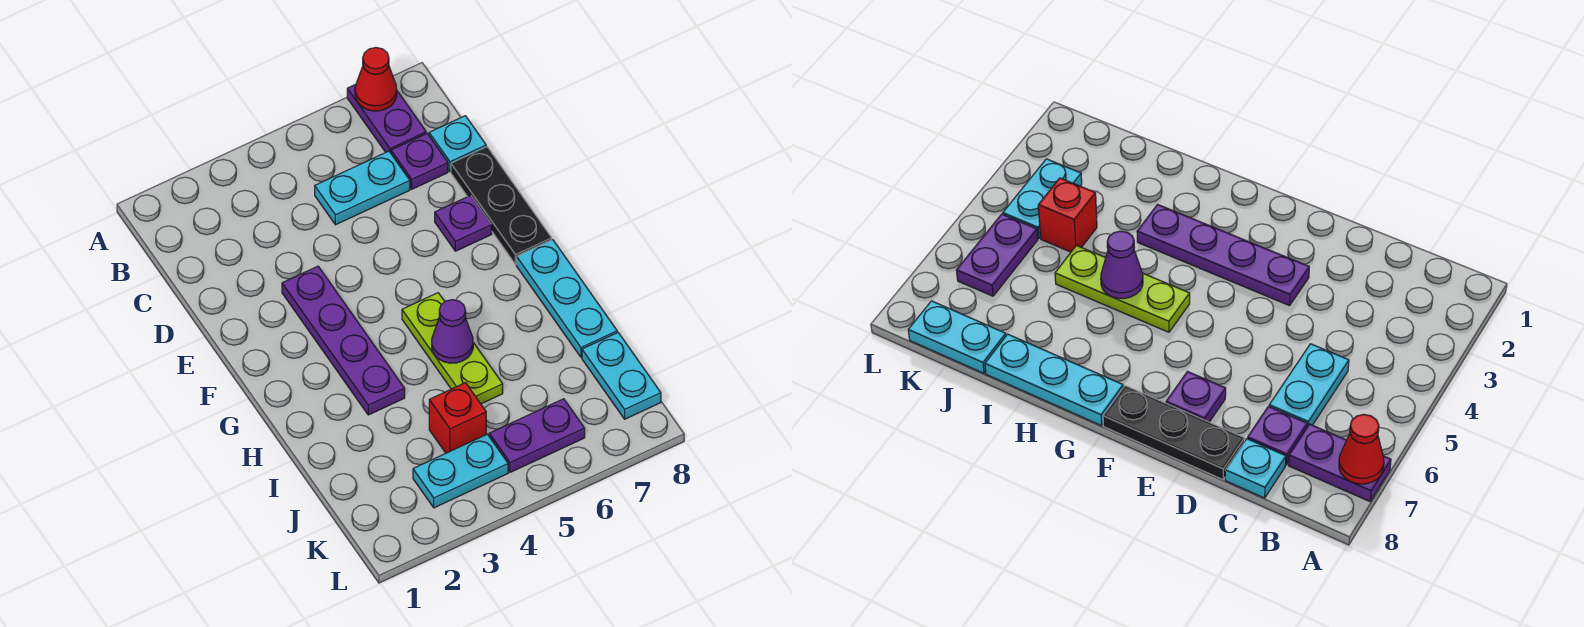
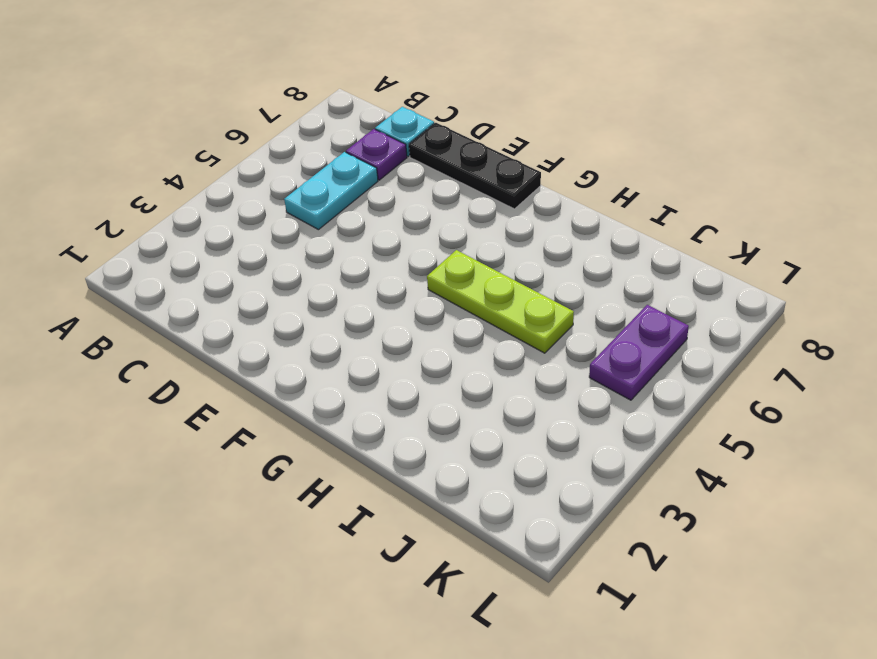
none -> purple 1x2 plate [347,84,426,153]
none -> purple 1x4 plate [282,266,405,415]
none -> purple 1x1 plate [435,195,492,251]

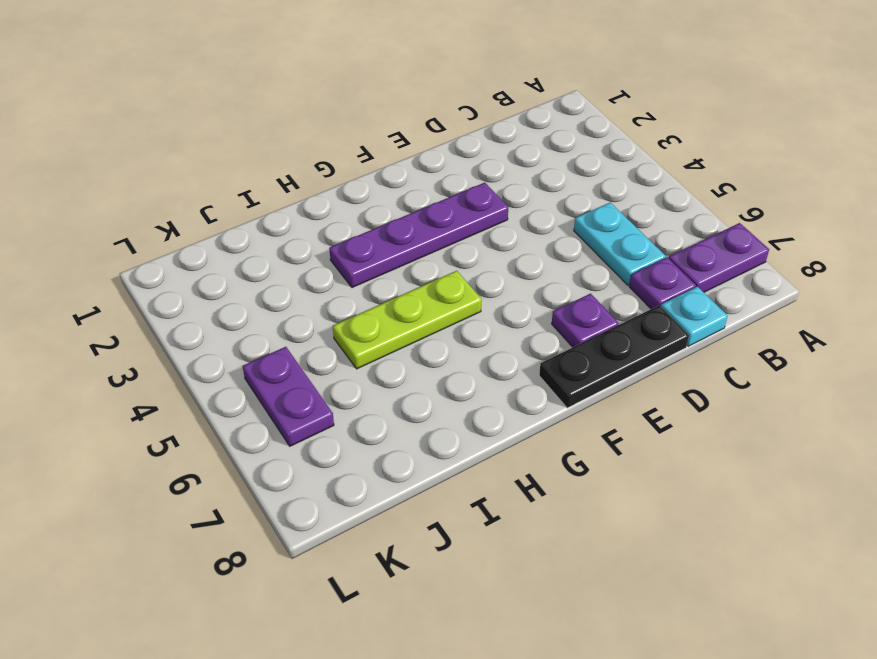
none -> cyan 1x3 plate [516,240,617,357]
none -> red 1x1 brick [429,383,486,453]
none -> cyan 1x2 plate [582,332,661,419]

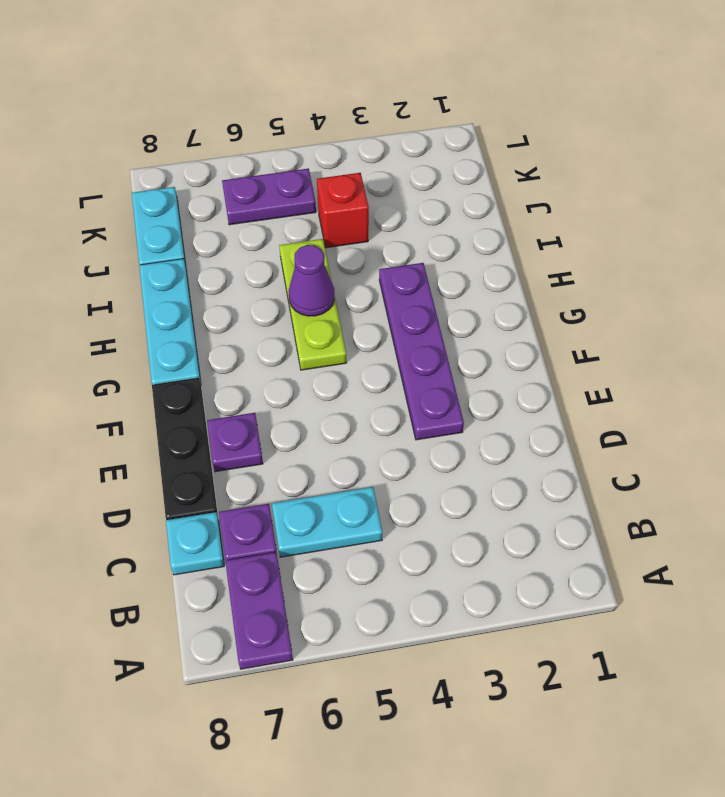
none -> cyan 1x2 plate [413,434,508,508]
none -> red 1x1 cone [355,48,397,111]

